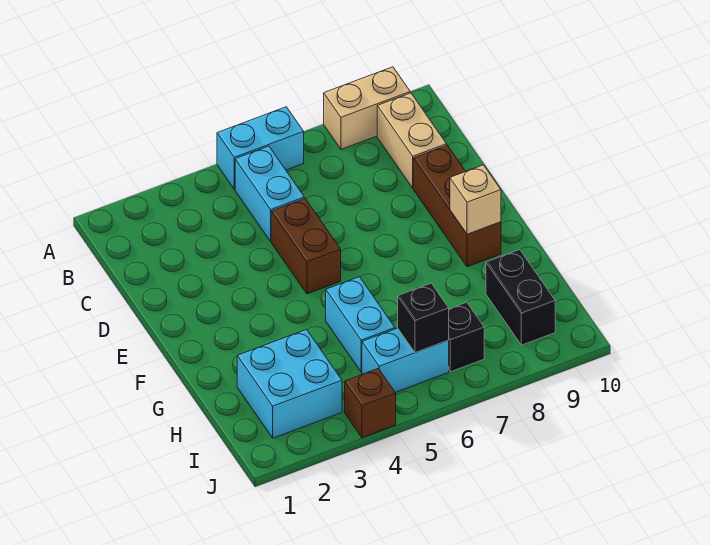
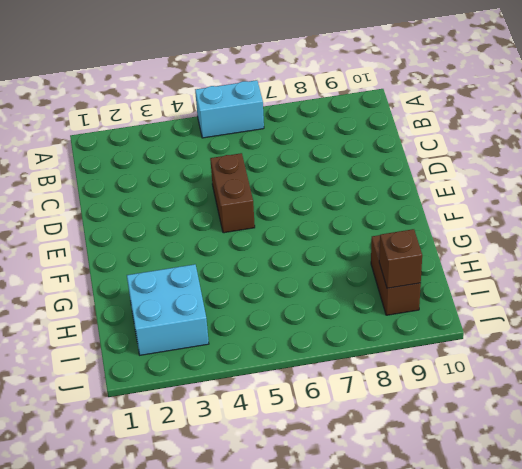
brown 1x2 brick [371,235,421,315] -> black 1x2 brick [486,250,555,345]
brown 1x1 brick [379,229,422,288] -> brown 1x1 brick moved to [345,368,396,438]
none -> tan 1x2 brick [324,67,410,149]
none -> cyan 1x2 brick [235,146,304,241]
none -> tan 1x2 brick [377,93,447,188]

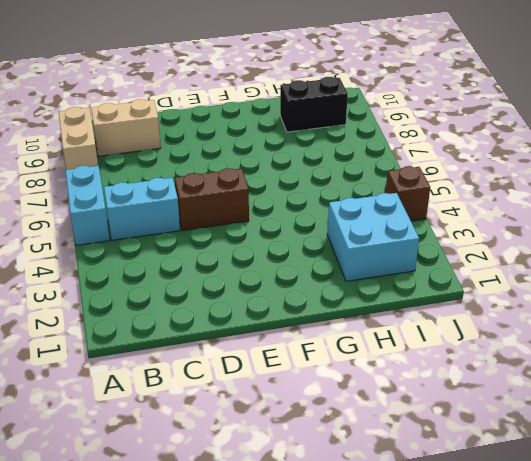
none -> brown 1x3 brick [414,145,501,267]
none -> cyan 1x2 brick [326,277,395,372]
none -> cyan 1x2 brick [362,328,449,392]

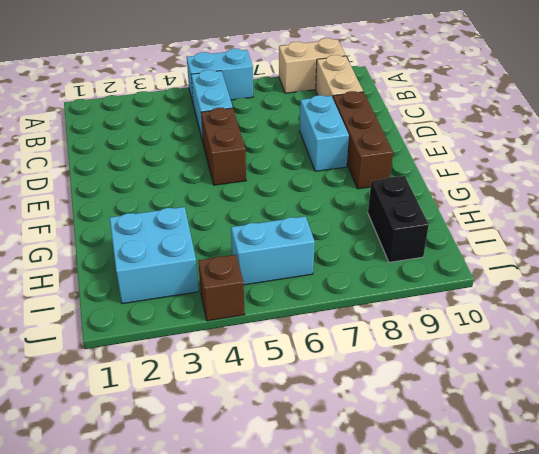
cyan 1x2 brick [300,95,349,171] -> cyan 1x2 brick moved to [326,277,395,372]
none -> black 1x1 brick [449,302,484,372]
none -> tan 1x1 brick [450,165,501,234]
none -> black 1x1 brick [398,283,449,353]

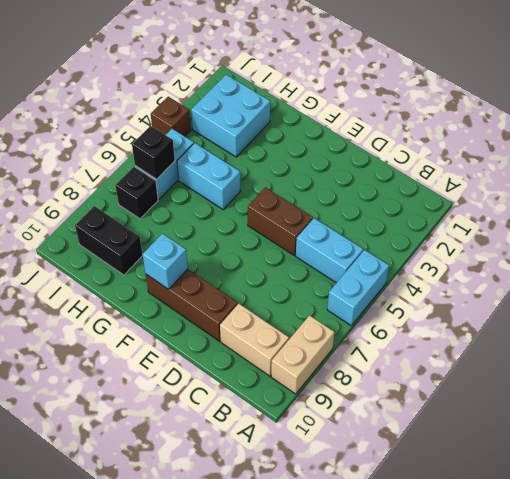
cyan 1x1 brick [143,234,188,289] -> tan 1x1 brick [450,165,501,234]

